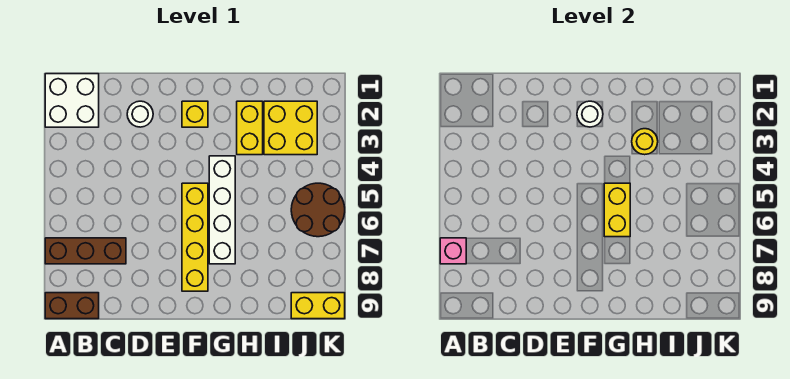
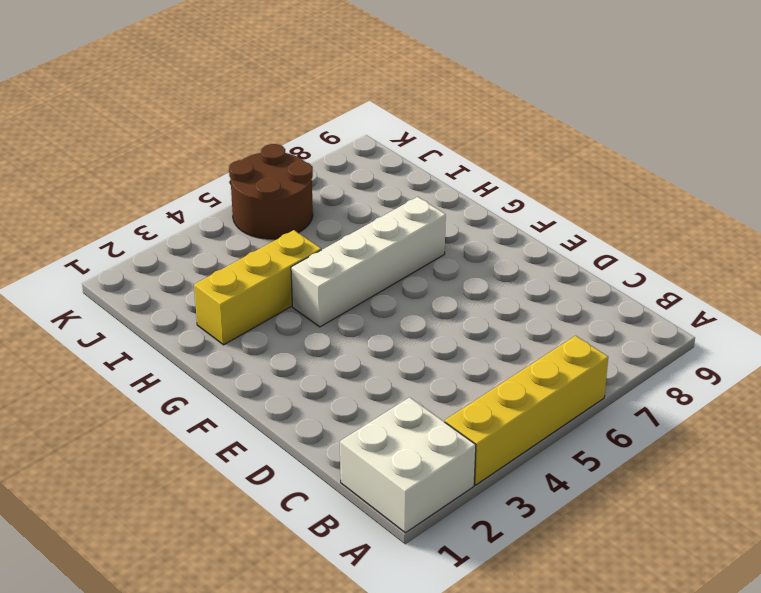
yellow 1x4 brick [445,336,608,485] -> yellow 1x4 brick moved to [182,183,208,291]
yellow 1x3 brick [194,230,321,345] -> yellow 1x2 brick [237,101,263,155]
none -> brown 1x3 brick [45,238,126,264]
none -> brown 1x2 brick [45,293,99,319]
none -> white 1x1 round brick [127,101,153,127]

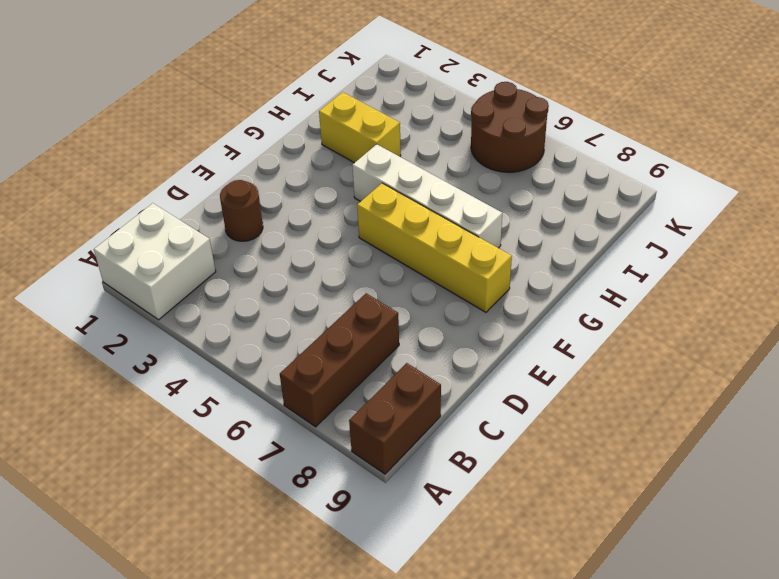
brown 1x1 round brick [220,180,263,241] -> white 1x1 round brick [127,101,153,127]
none -> yellow 1x1 brick [182,101,208,127]
none -> yellow 2x2 brick [264,101,317,155]
none -> yellow 1x2 brick [291,293,345,319]

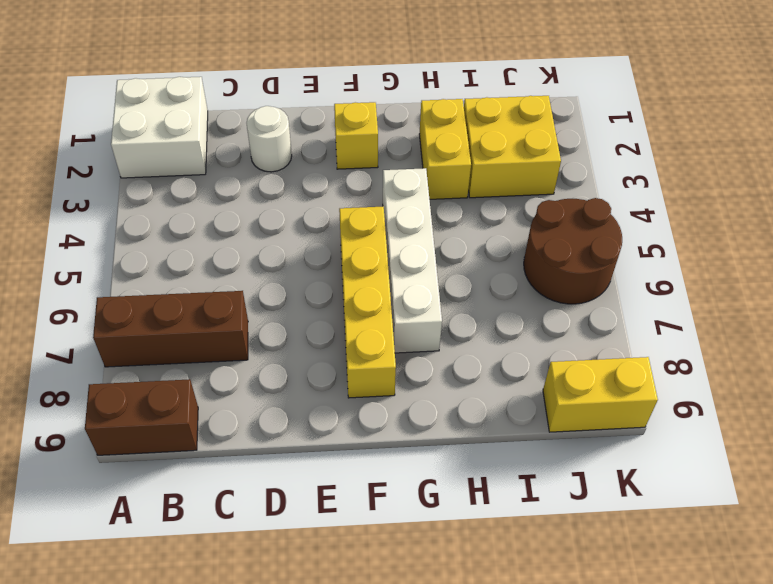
none -> pink 1x1 brick [440,238,466,264]
none -> white 1x1 round brick [577,101,603,127]
none -> yellow 1x2 brick [604,183,630,237]

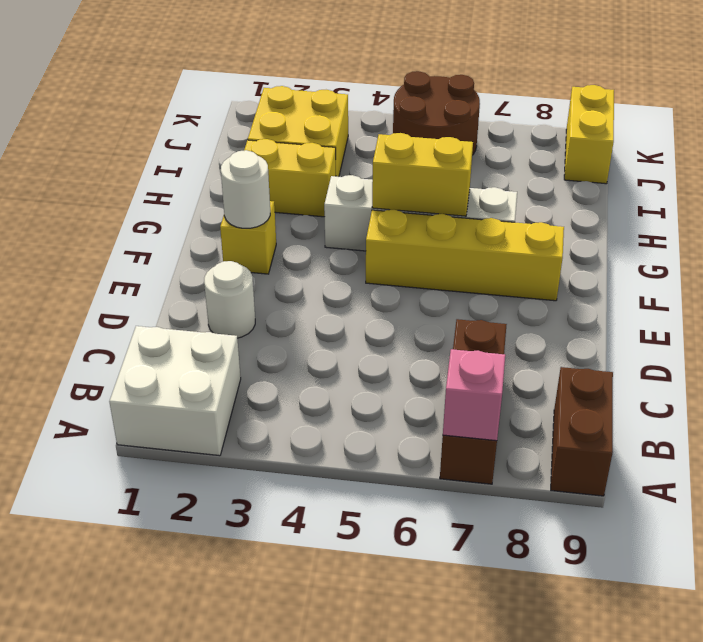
none -> yellow 1x1 round brick [632,129,658,155]

